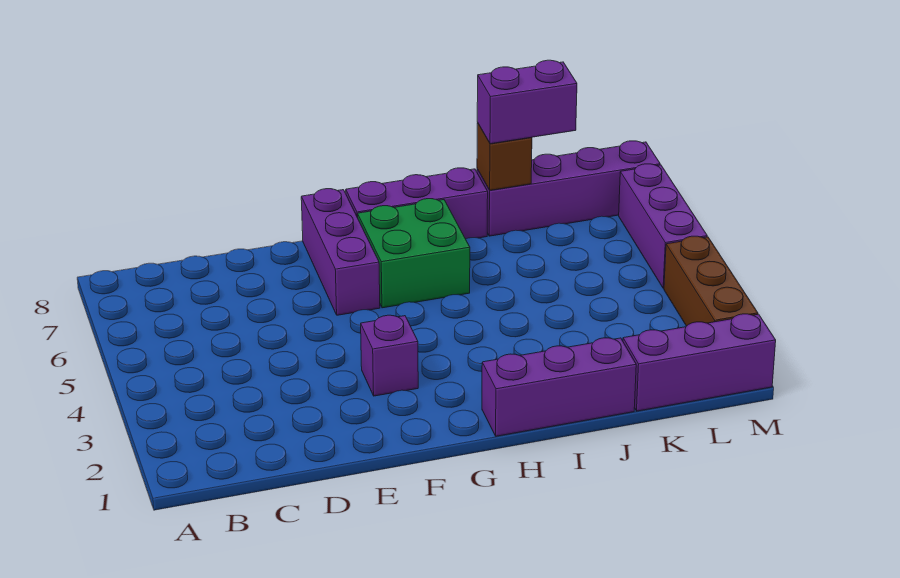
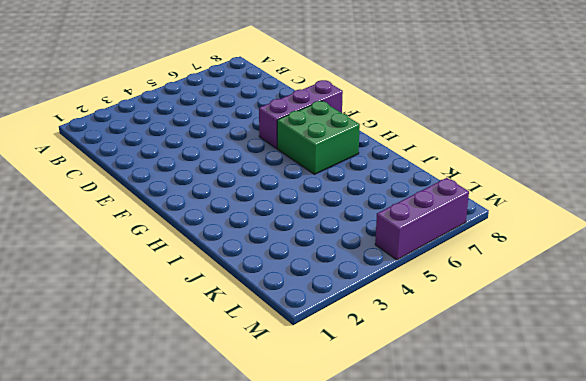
none -> purple 1x1 brick [361,315,418,396]
none -> purple 1x3 brick [346,168,488,239]

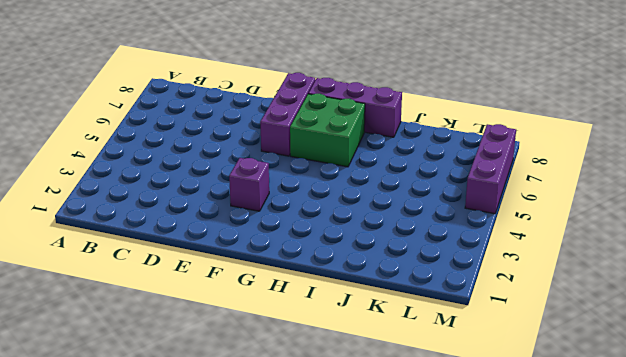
none -> purple 1x3 brick [482,338,636,436]
none -> purple 1x4 brick [477,141,660,236]

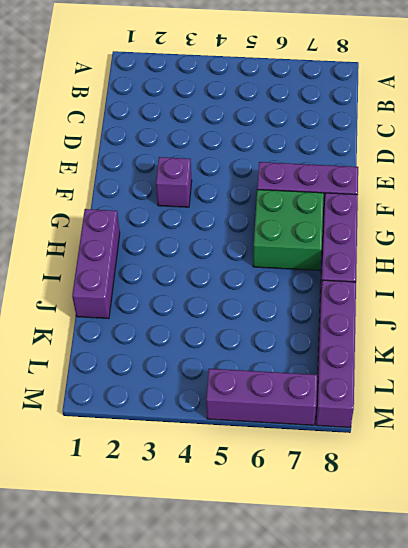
none -> purple 1x3 brick [623,314,776,411]
none -> brown 1x3 brick [664,236,758,326]

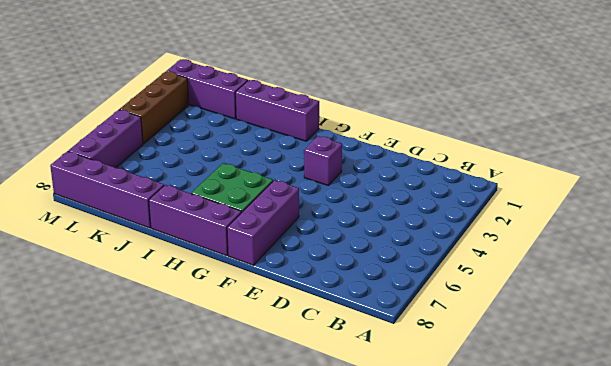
none -> brown 1x1 brick [477,123,532,190]
none -> purple 1x2 brick [477,60,577,144]

